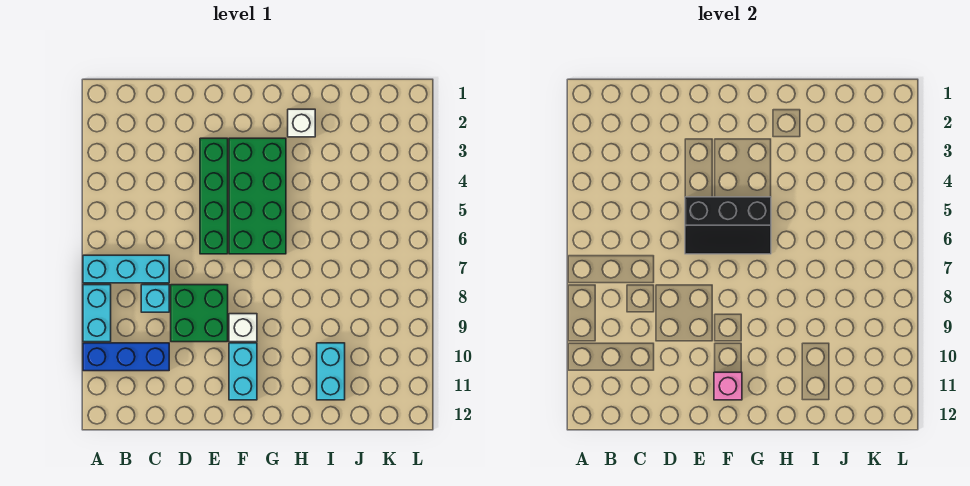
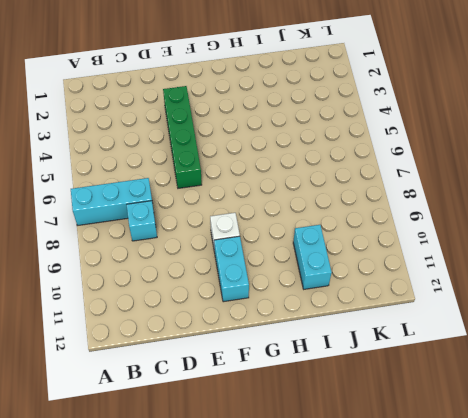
none -> cyan 1x2 brick [83,285,111,342]
none -> blue 1x3 brick [83,343,169,371]
none -> green 2x2 brick [171,285,228,342]

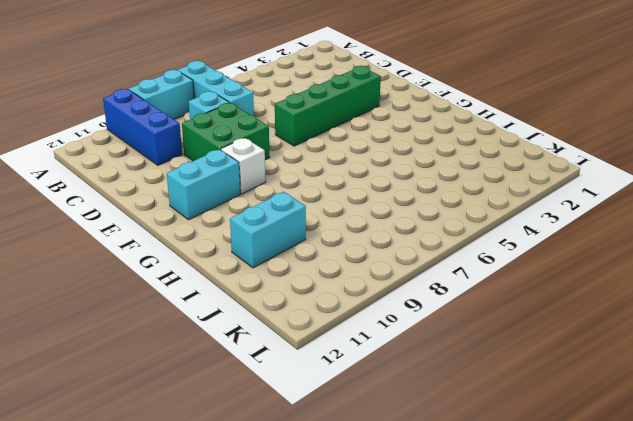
none -> green 2x4 brick [229,138,286,254]
none -> white 1x1 brick [288,109,315,137]
none -> black 2x3 slope [685,197,771,254]

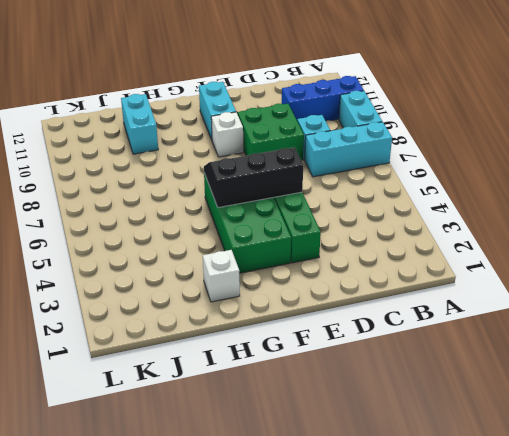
none -> pink 1x1 brick [714,372,742,400]

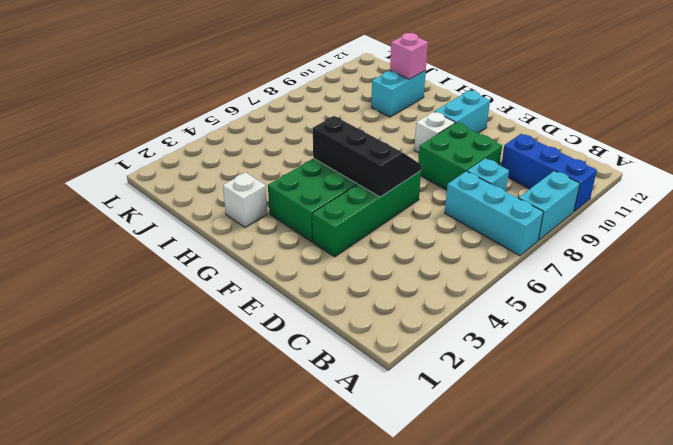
pink 1x1 brick [390,33,428,79] -> pink 1x1 brick moved to [714,372,742,400]

